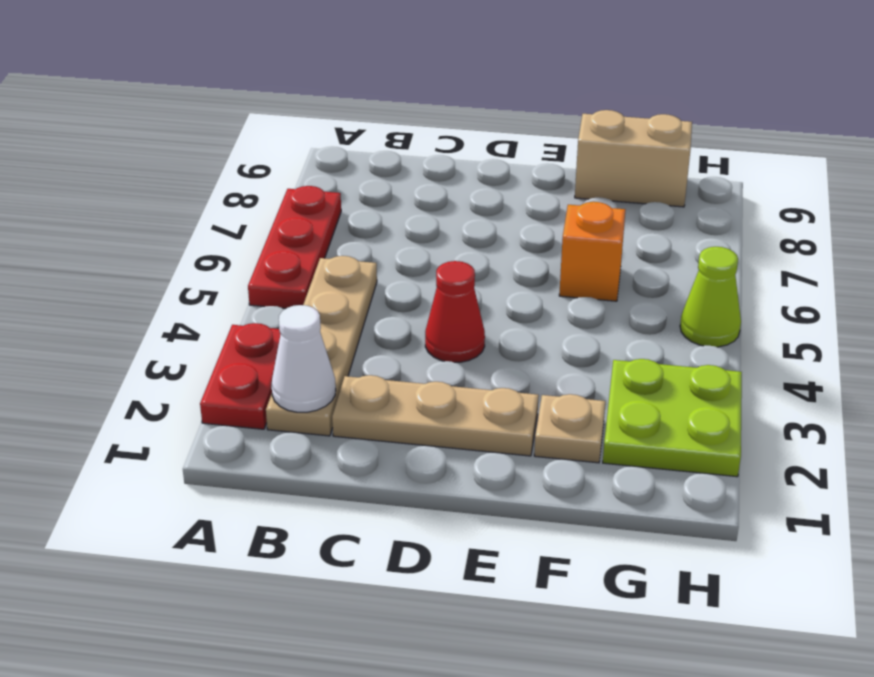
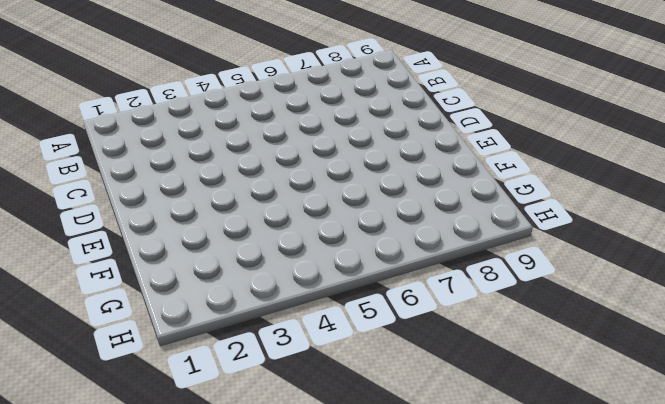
none -> red 1x2 plate [200,323,281,429]
none -> red 1x3 plate [248,186,341,308]

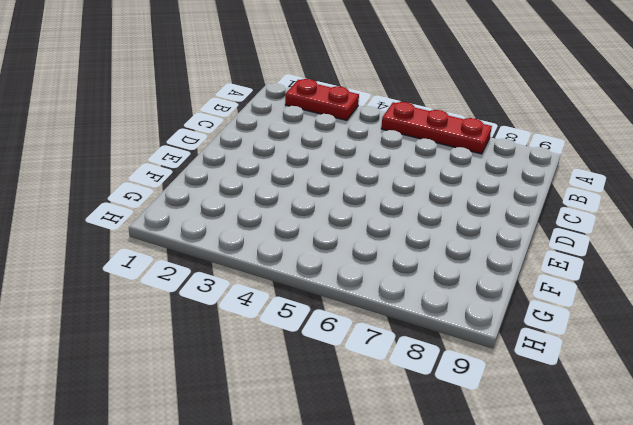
none -> tan 1x4 plate [266,256,377,436]
none -> tan 1x3 plate [332,375,539,456]

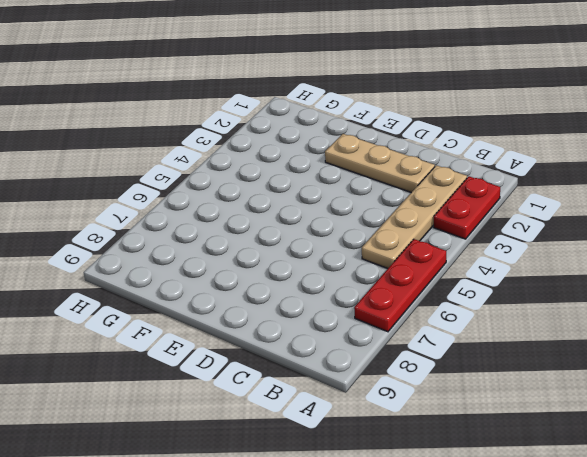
none -> red 1x1 cone [425,261,485,362]
none -> tan 1x1 plate [534,394,605,463]

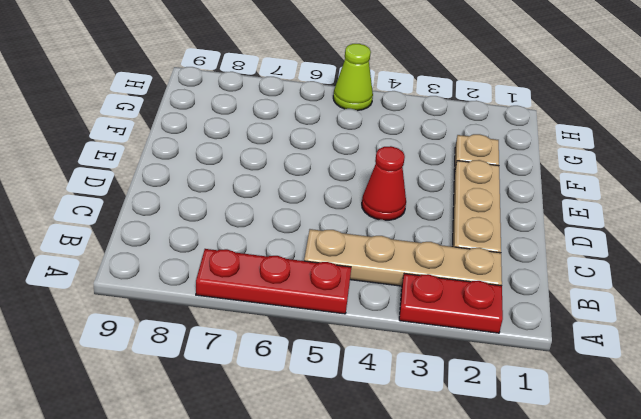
none -> orange 1x1 brick [559,202,625,301]
none -> tan 1x2 brick [575,110,692,207]

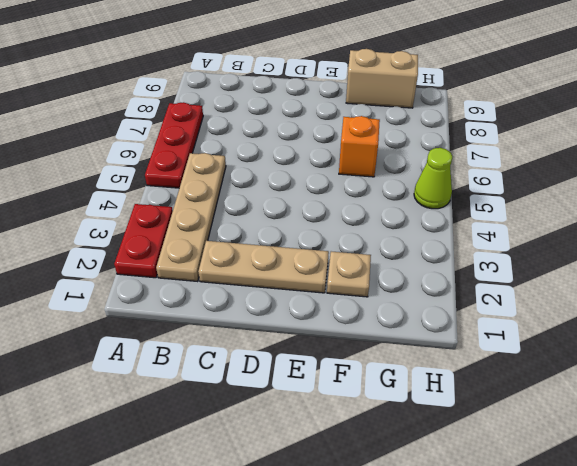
none -> red 1x1 cone [425,261,485,362]
none -> lime 2x2 plate [603,359,742,477]

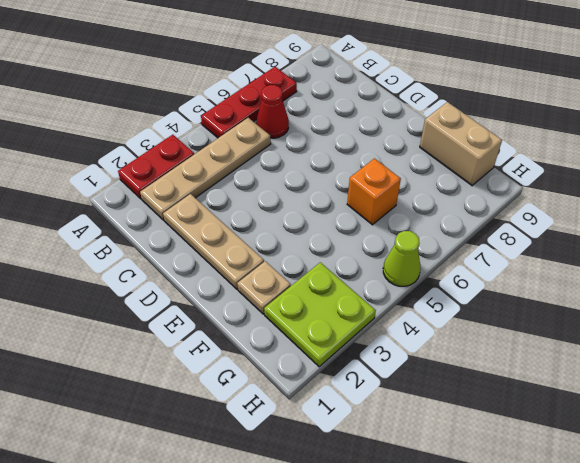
red 1x1 cone [256,85,289,138] -> red 1x1 cone moved to [425,261,485,362]
none -> white 1x1 cone [272,305,336,412]

